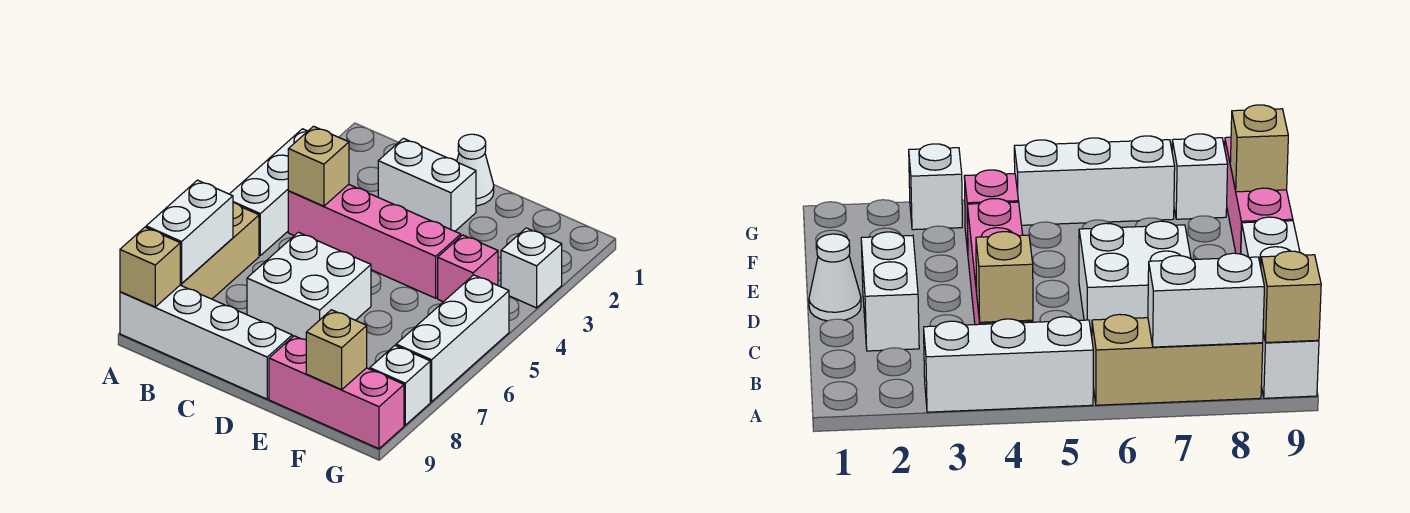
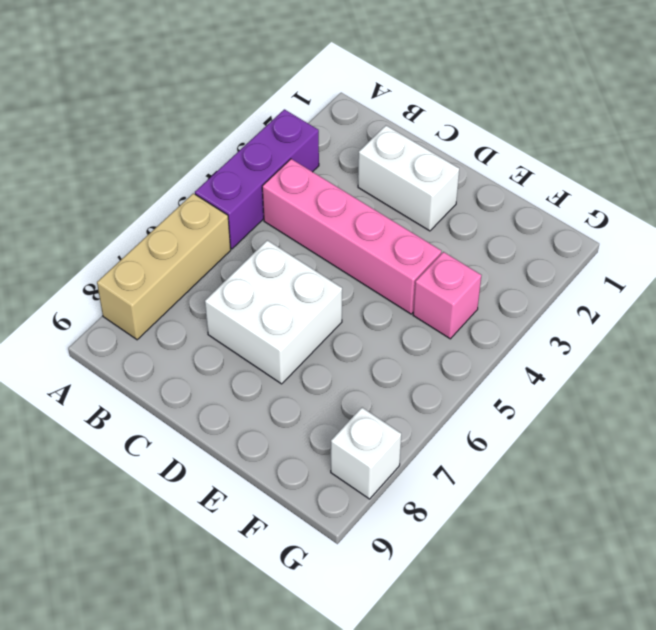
purple 1x3 brick [195,109,319,249] -> white 1x3 brick [230,129,308,255]
none -> white 1x4 brick [120,285,292,399]
none -> white 1x1 cone [457,134,494,206]
none -> pink 1x3 brick [269,336,404,449]

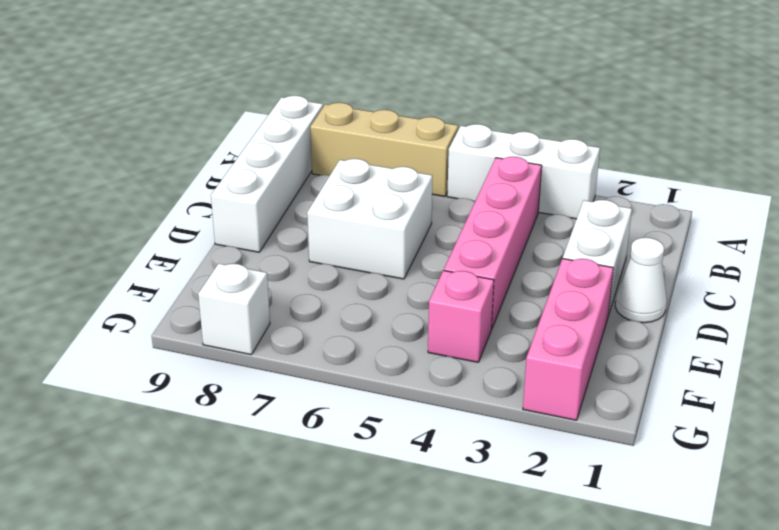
pink 1x3 brick [523,258,613,420] -> pink 1x3 brick moved to [269,336,404,449]
none -> white 1x1 brick [501,228,562,308]
none -> white 1x3 brick [396,275,509,402]
none -> white 1x2 brick [146,180,233,284]

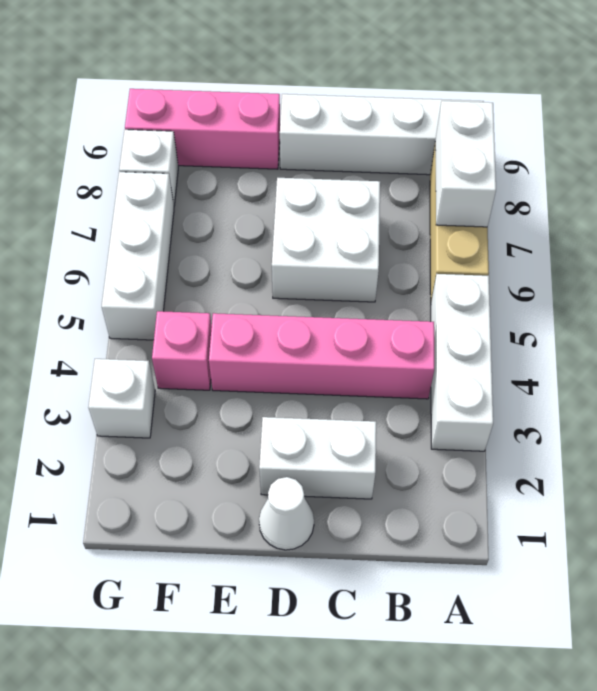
none -> tan 1x1 brick [120,227,181,307]
none -> tan 1x1 brick [288,126,349,206]
none -> tan 1x1 brick [306,310,367,390]

